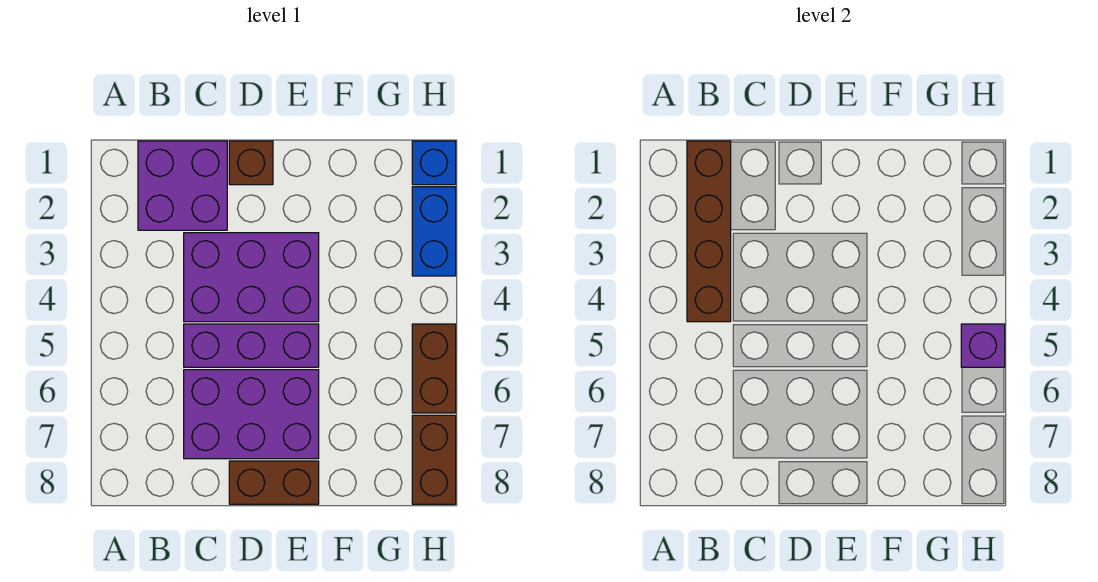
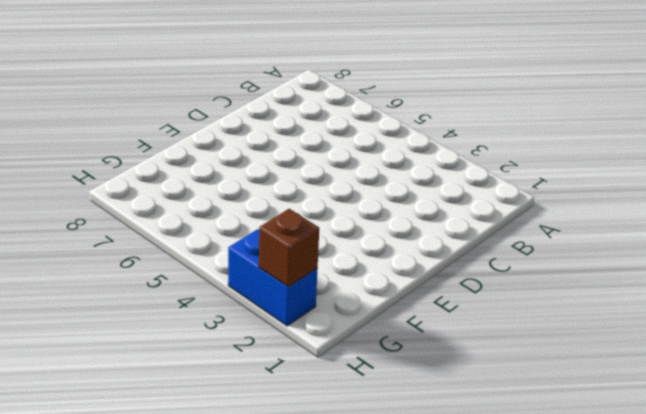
brown 1x1 brick [259,209,319,287] -> brown 1x1 brick moved to [229,141,273,185]
none -> purple 2x2 brick [138,141,227,230]
none -> purple 2x3 brick [184,233,319,322]
none -> purple 1x3 brick [184,324,319,367]

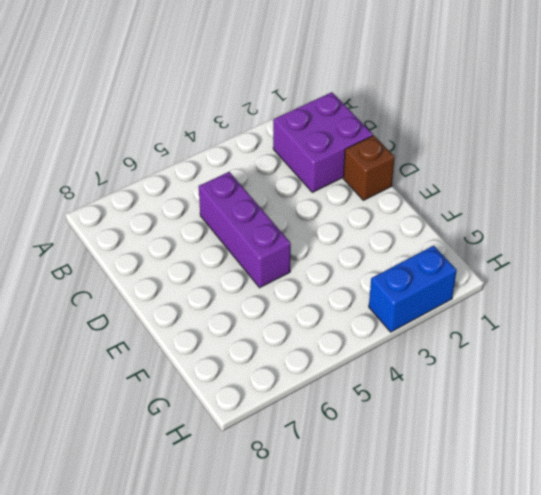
none -> purple 2x3 brick [184,233,319,322]
none -> purple 2x3 brick [184,370,319,459]
none -> brown 1x2 brick [229,461,319,504]

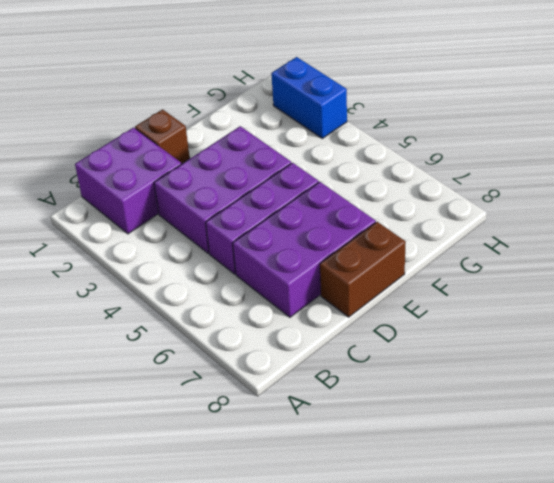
none -> blue 1x1 brick [412,141,456,185]
none -> brown 1x2 brick [412,324,456,413]
none -> brown 1x2 brick [412,415,456,504]

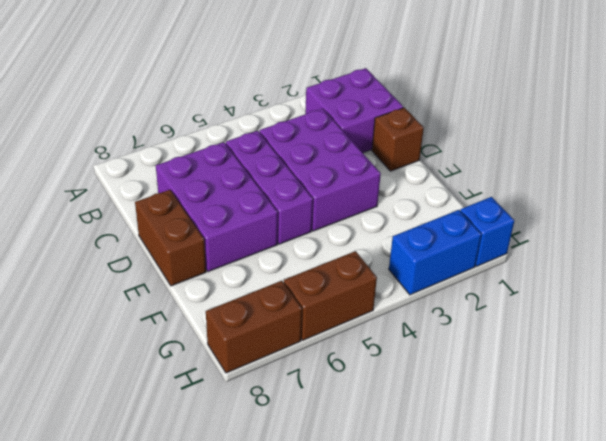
none -> brown 1x4 brick [687,141,731,322]
none -> purple 1x1 brick [961,324,1005,367]

